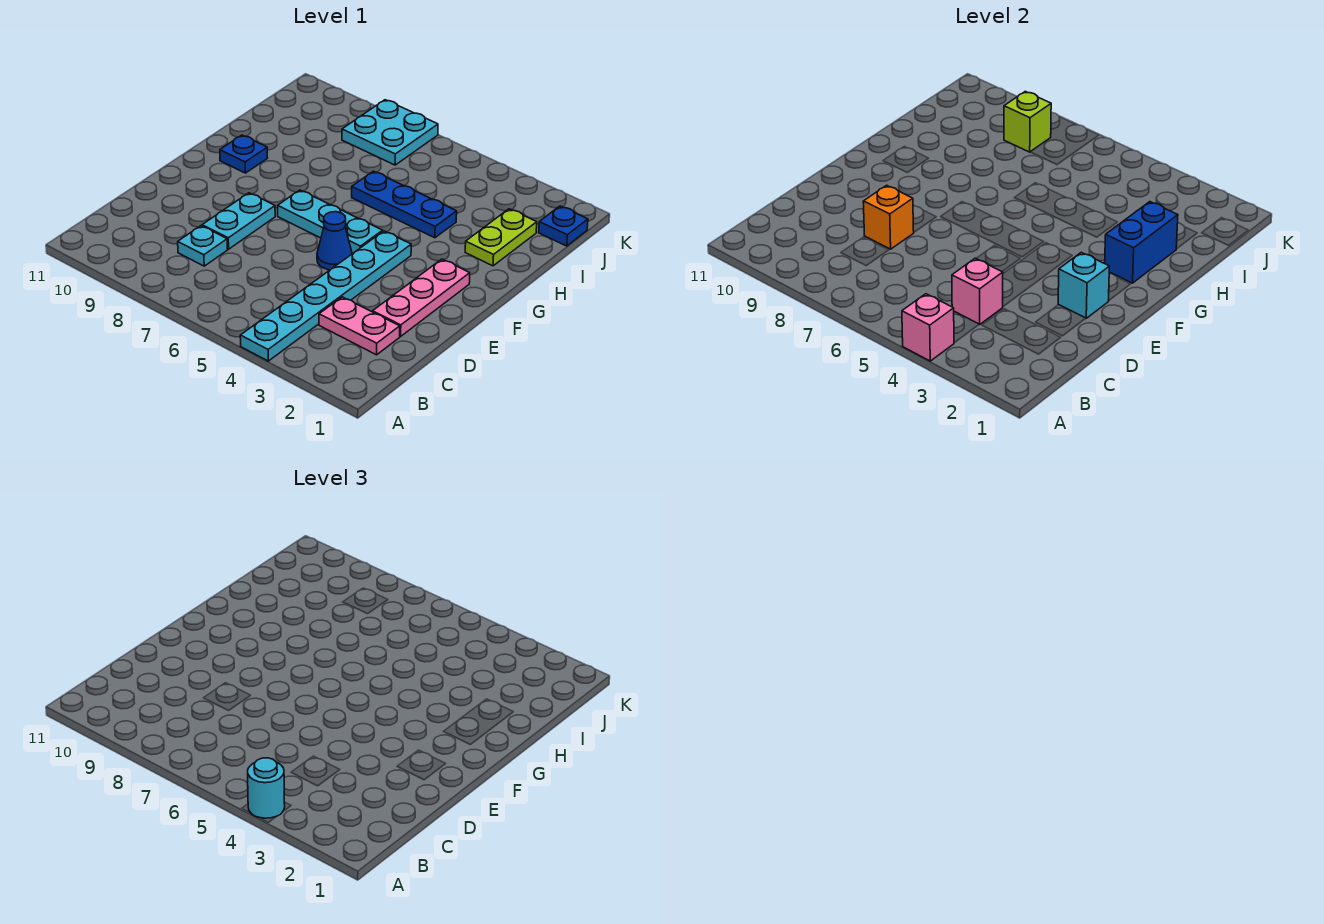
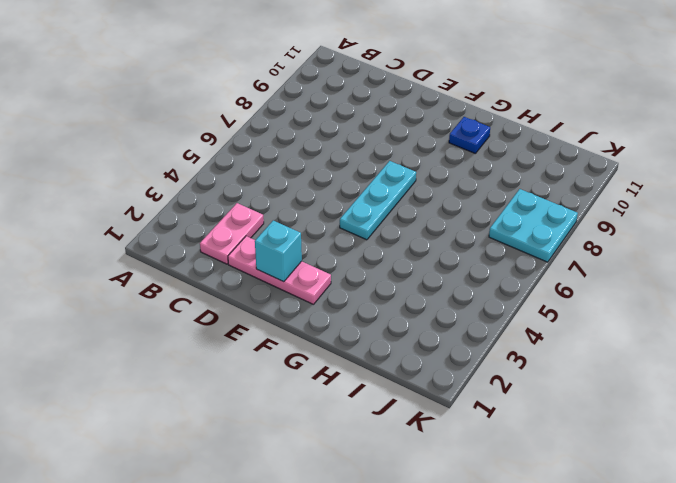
none -> cyan 1x6 plate [240,231,411,361]
none -> cyan 1x1 plate [178,226,227,266]
none -> cyan 1x2 plate [202,193,275,249]

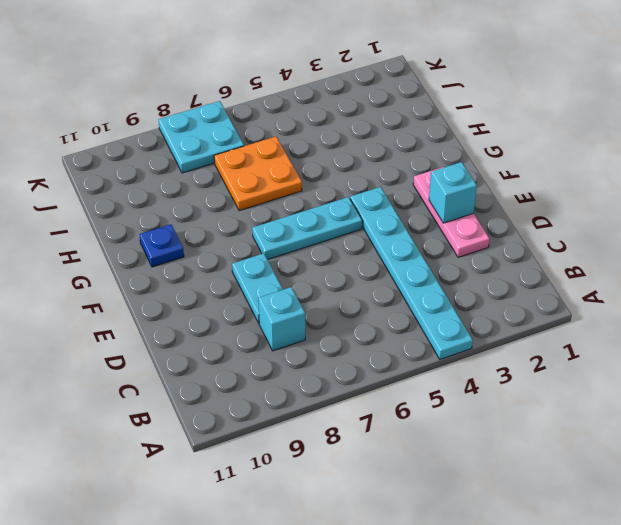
cyan 1x1 brick [258,287,305,351] -> cyan 1x1 plate [178,226,227,266]
orange 2x2 plate [214,137,302,211] -> blue 1x3 plate [352,171,457,238]
none -> pink 1x2 plate [319,297,400,355]
none -> blue 1x1 cone [317,212,352,270]
none -> lime 1x2 plate [465,209,537,266]

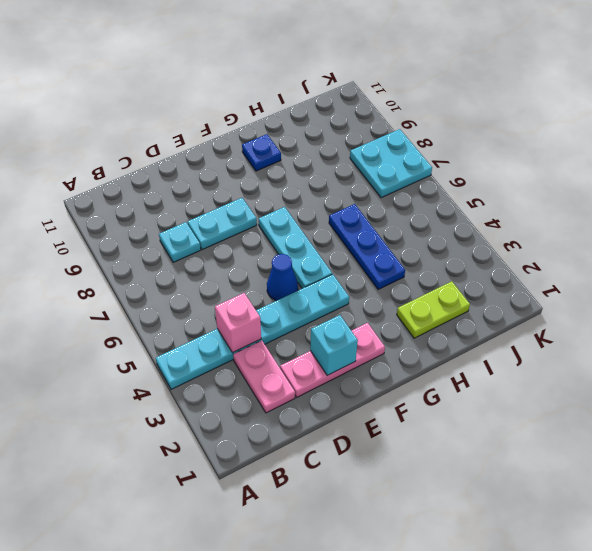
none -> blue 1x1 plate [539,206,588,246]
none -> pink 1x1 brick [902,294,954,361]
none -> orange 1x1 brick [863,185,914,249]

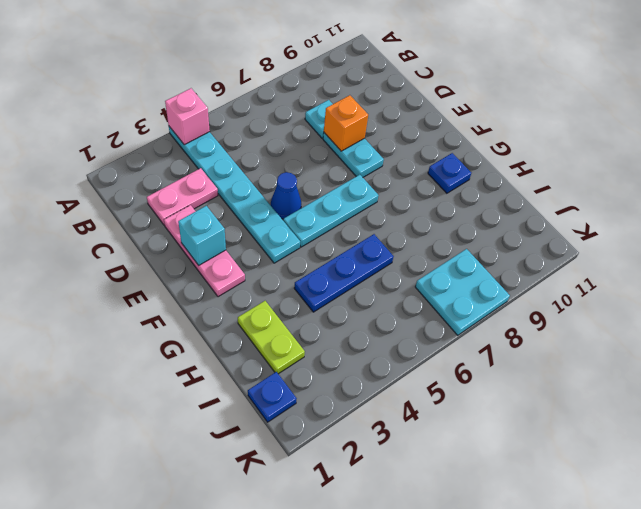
none -> pink 1x1 brick [952,258,1003,324]
none -> blue 1x2 brick [1105,202,1178,283]
none -> lime 1x1 brick [1004,91,1051,152]

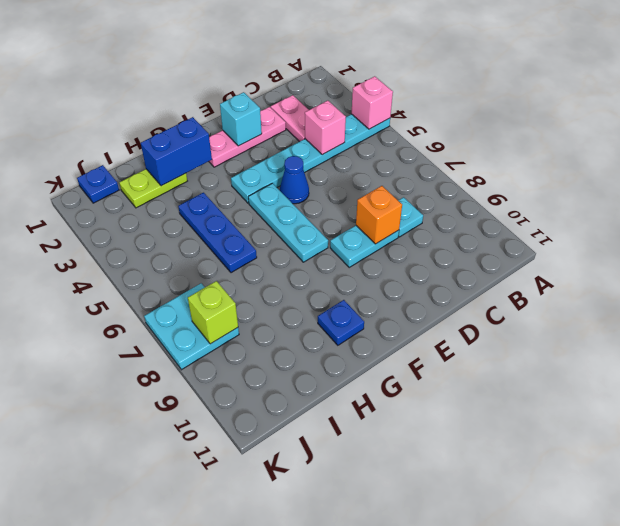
none -> cyan 1x1 round brick [248,758,285,818]

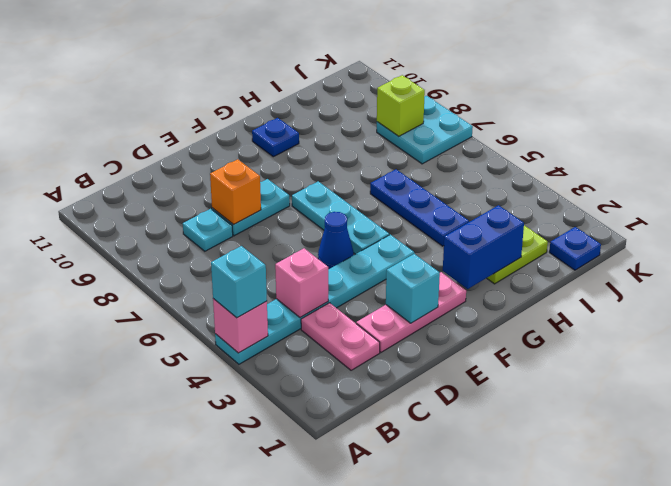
cyan 1x1 brick [211,246,267,318] -> cyan 1x1 round brick [248,758,285,818]

